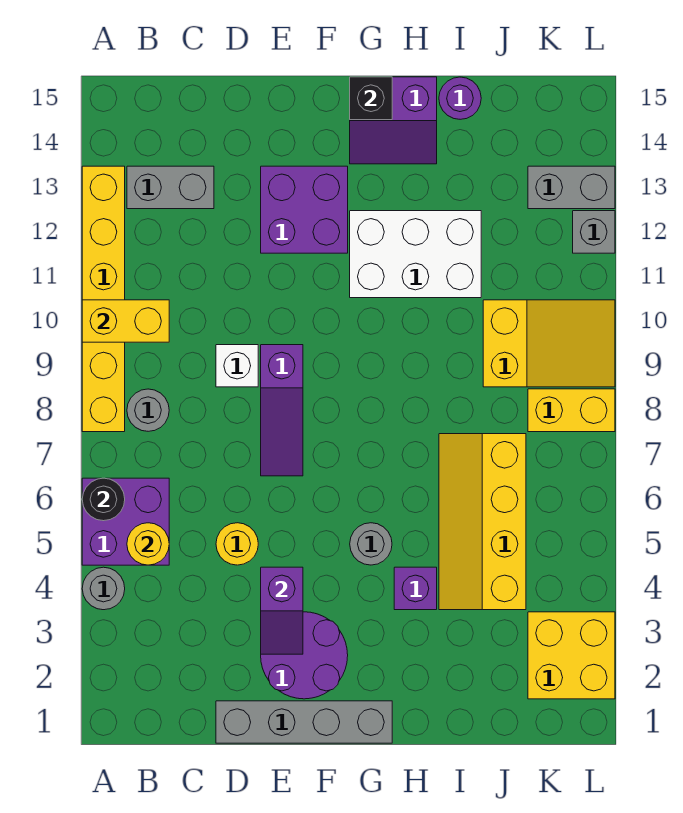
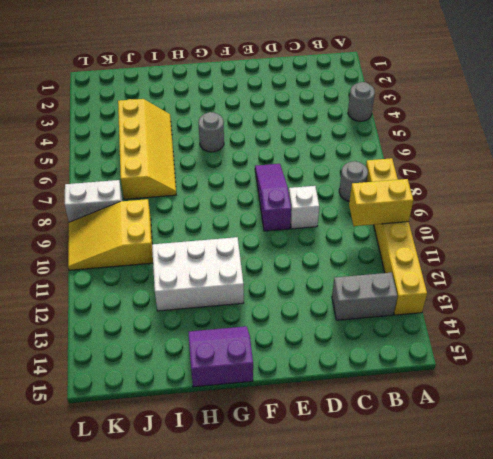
white 1x2 brick [65,180,123,222] -> yellow 1x2 brick [528,389,615,432]
none -> purple 2x2 brick [82,478,169,565]
none -> grey 1x4 brick [216,701,392,743]
none -> yellow 1x1 round brick [216,523,258,565]

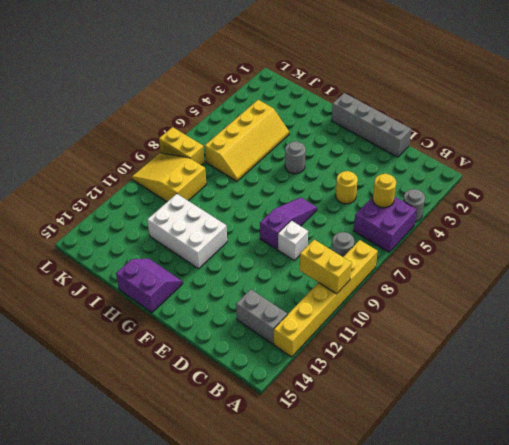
none -> purple 2x2 round brick [261,612,348,699]
none -> purple 2x2 brick [261,166,348,253]
none -> purple 1x1 brick [394,567,437,610]

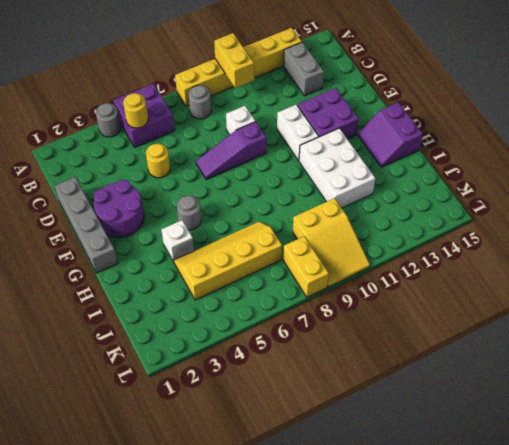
white 1x2 brick [277,105,319,161] -> none
white 1x1 brick [161,220,194,262] -> purple 1x1 brick [394,567,437,610]
none -> purple 1x1 round brick [439,77,481,119]
none -> yellow 2x2 brick [528,612,615,699]
none -> grey 1x2 brick [528,166,615,209]

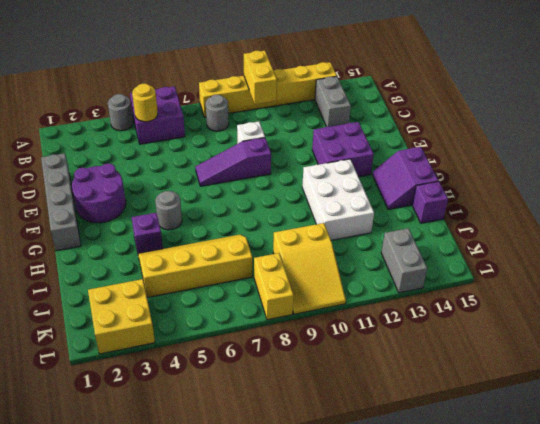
purple 1x1 brick [412,181,448,223] -> purple 1x1 round brick [439,77,481,119]
none -> yellow 1x1 round brick [216,523,258,565]
none -> grey 1x1 brick [573,211,615,253]
none -> black 1x1 round brick [82,478,125,521]

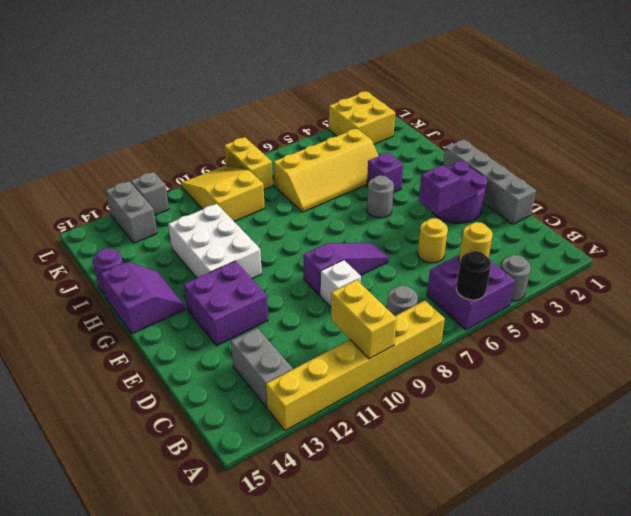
none -> black 1x1 brick [350,77,392,120]

